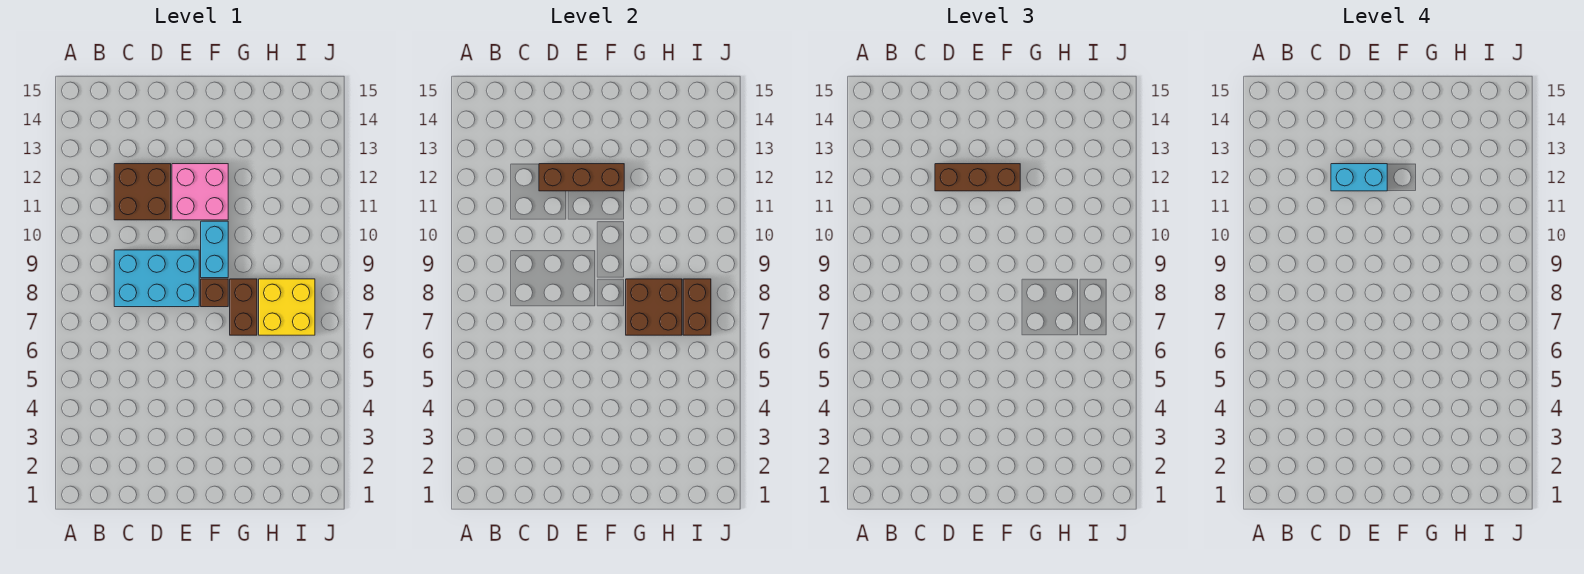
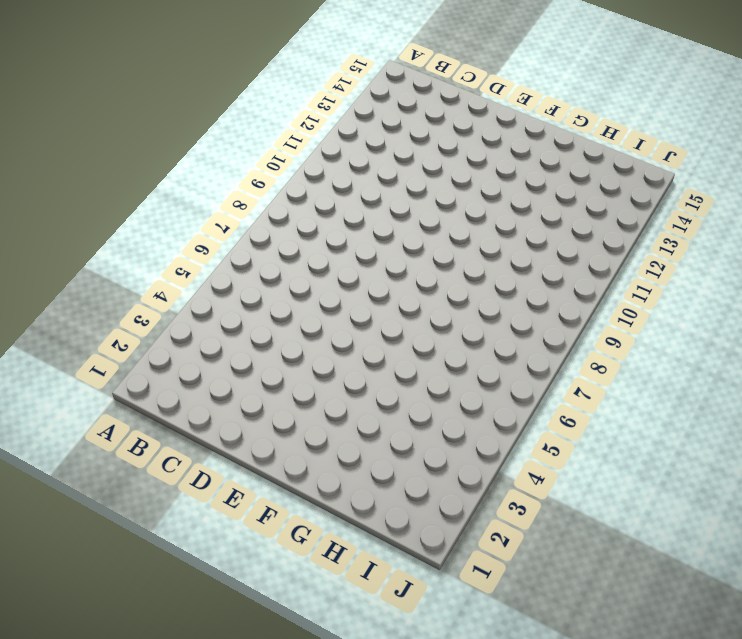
none -> cyan 2x3 brick [114,250,199,307]
none -> brown 2x2 brick [114,164,171,220]
none -> pink 2x2 brick [172,164,228,220]

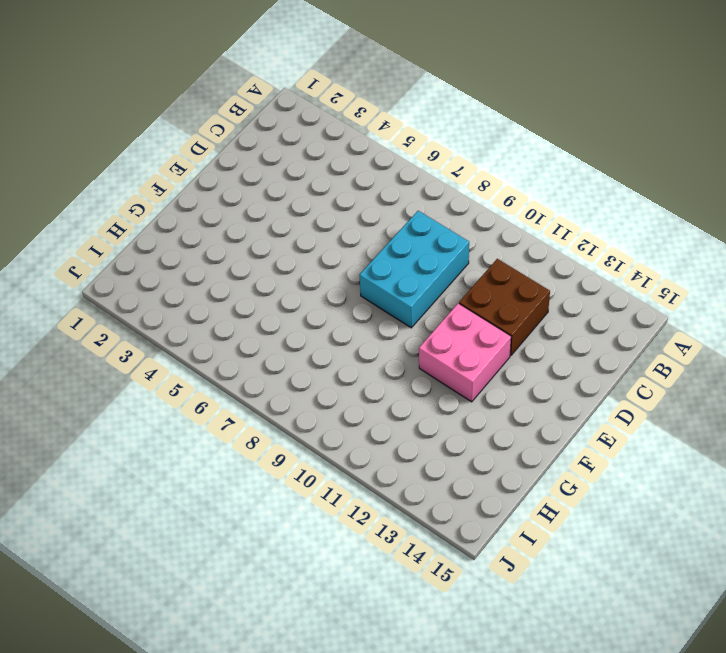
none -> brown 1x1 brick [201,279,228,307]
none -> cyan 1x2 brick [201,221,228,278]
none -> brown 1x2 brick [230,279,257,335]

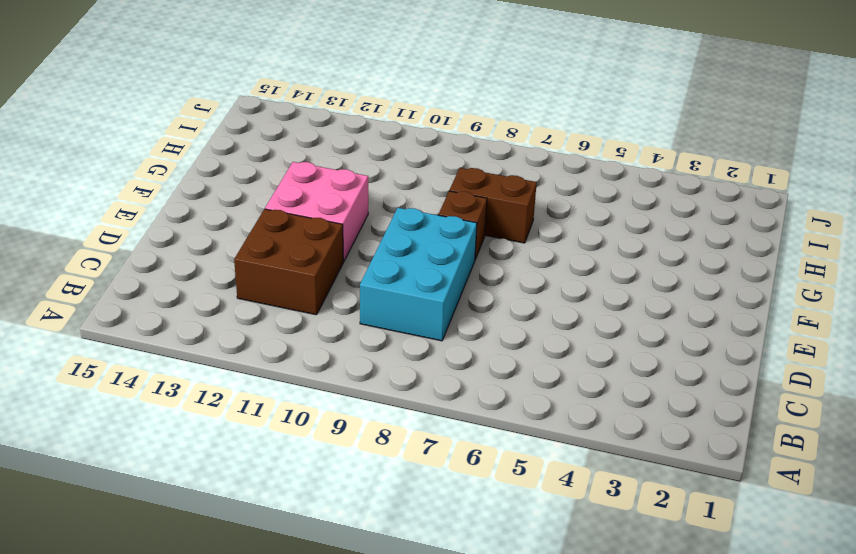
none -> cyan 1x2 brick [201,221,228,278]
none -> yellow 2x2 brick [259,279,315,335]
none -> brown 1x3 brick [539,164,624,191]

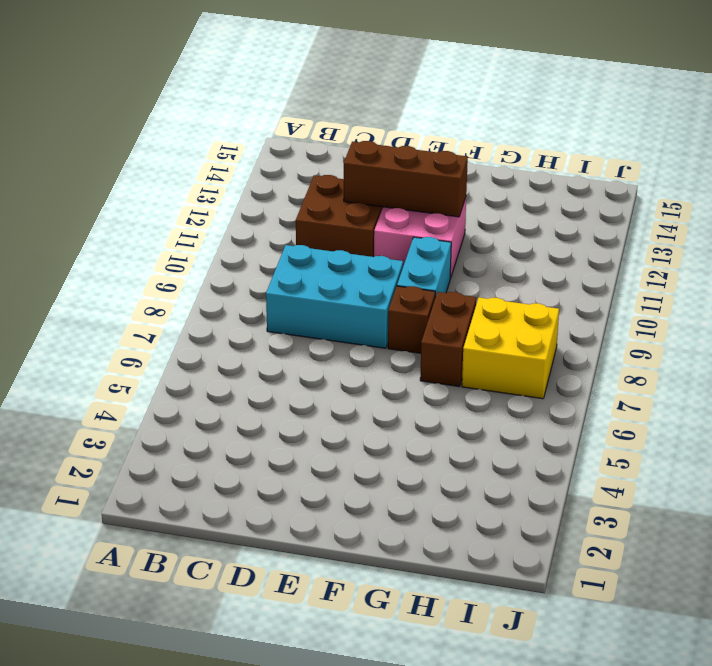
none -> brown 2x2 brick [626,279,682,335]
none -> brown 1x2 brick [683,279,711,335]
none -> brown 1x3 brick [935,164,1020,191]

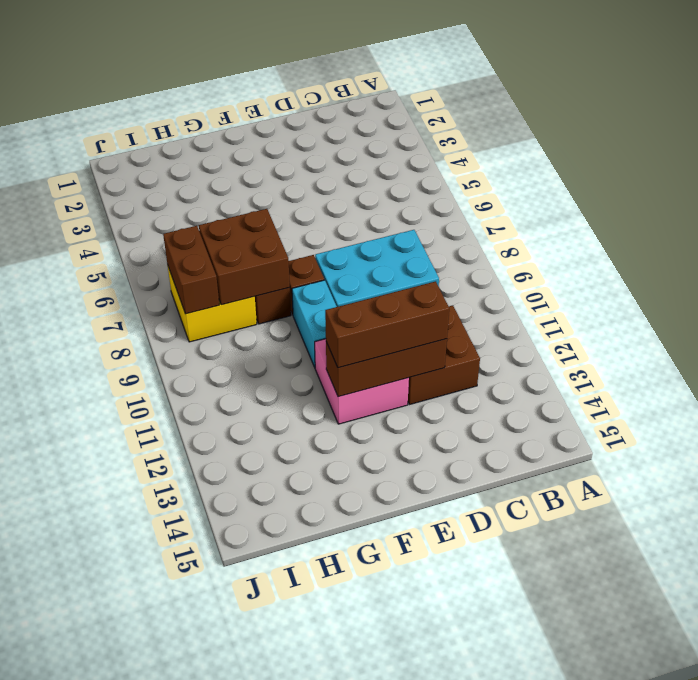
none -> cyan 1x2 brick [1331,164,1387,191]

